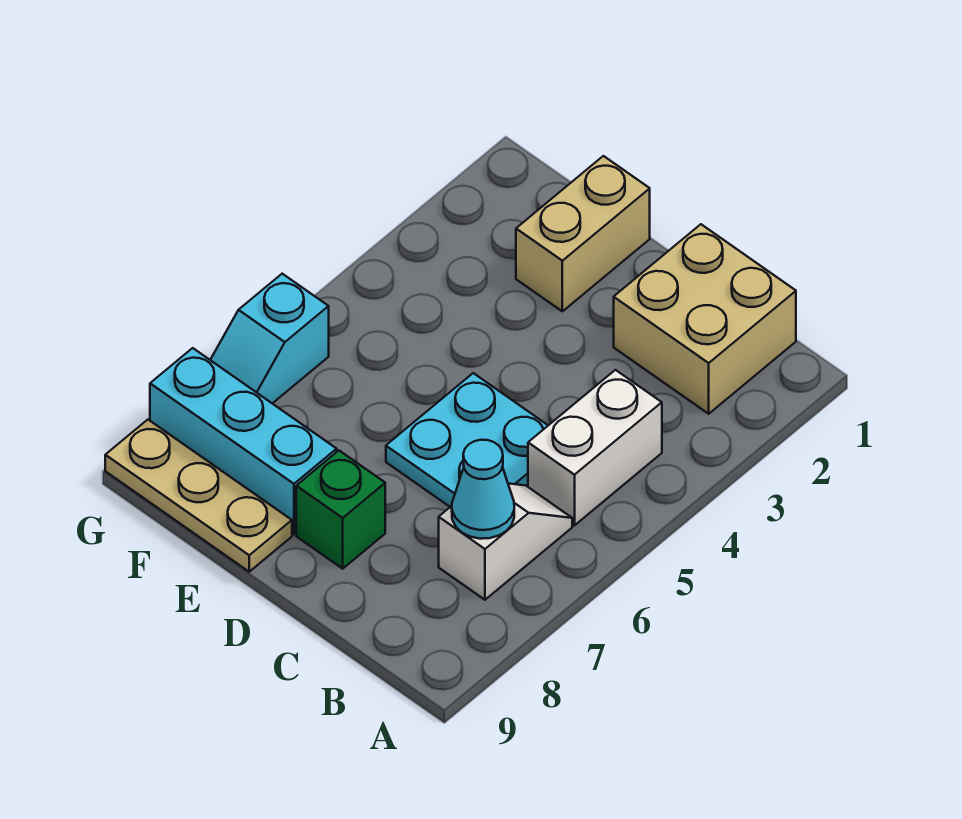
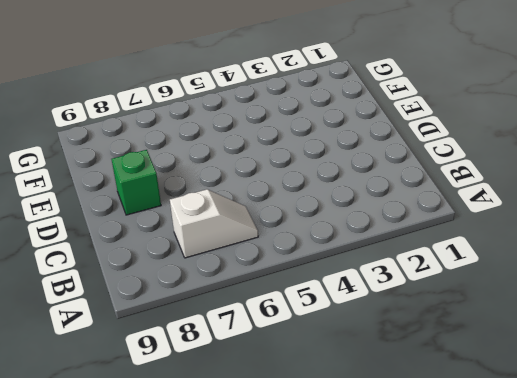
none -> tan 2x2 brick [614,224,796,414]
none -> white 1x2 brick [528,370,662,525]

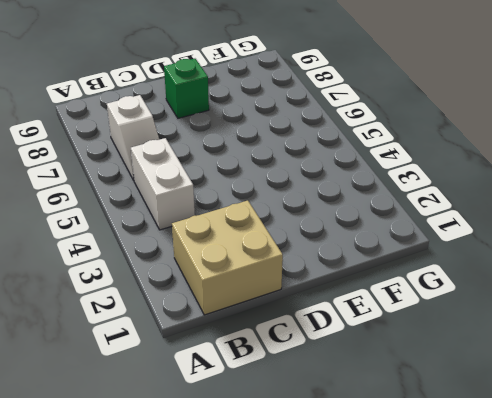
none -> cyan 2x2 plate [386,373,548,507]
none -> tan 1x2 brick [516,156,650,311]

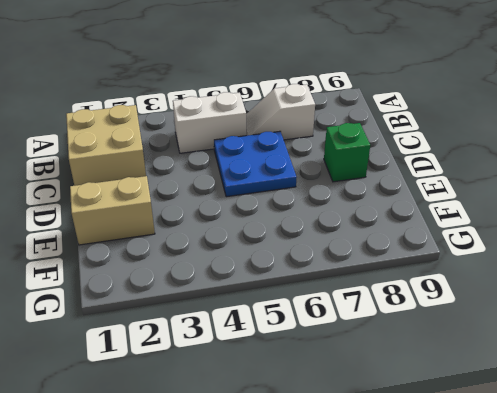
blue 2x2 plate [214,131,297,197] -> cyan 2x2 plate [386,373,548,507]
none -> cyan 1x3 brick [150,348,337,534]
none -> tan 1x3 plate [105,420,292,572]

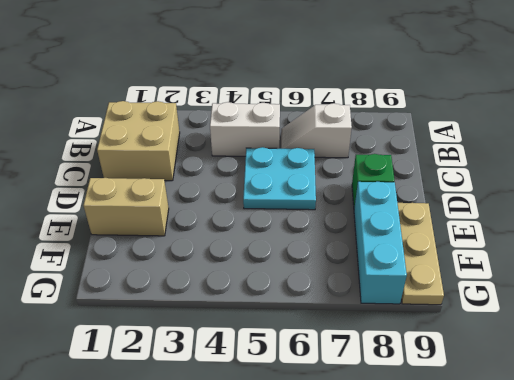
none -> cyan 1x2 slope [211,274,329,403]
none -> cyan 1x1 cone [452,440,514,539]

